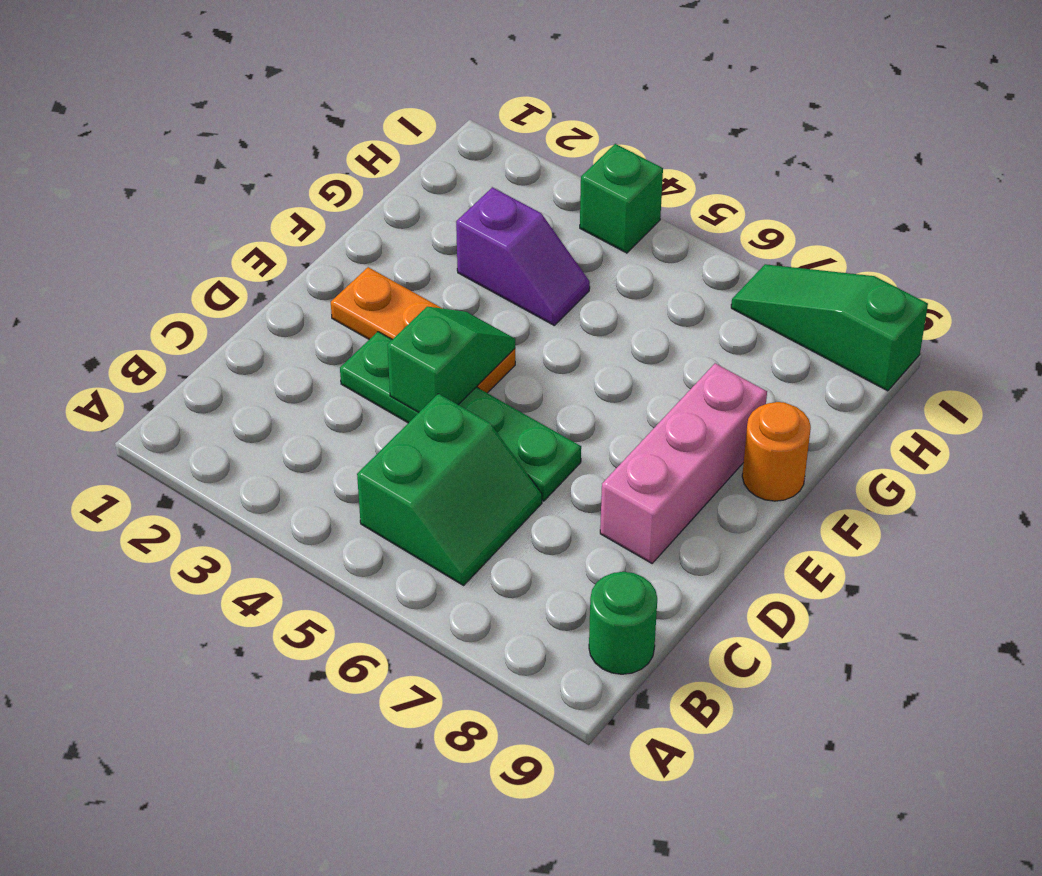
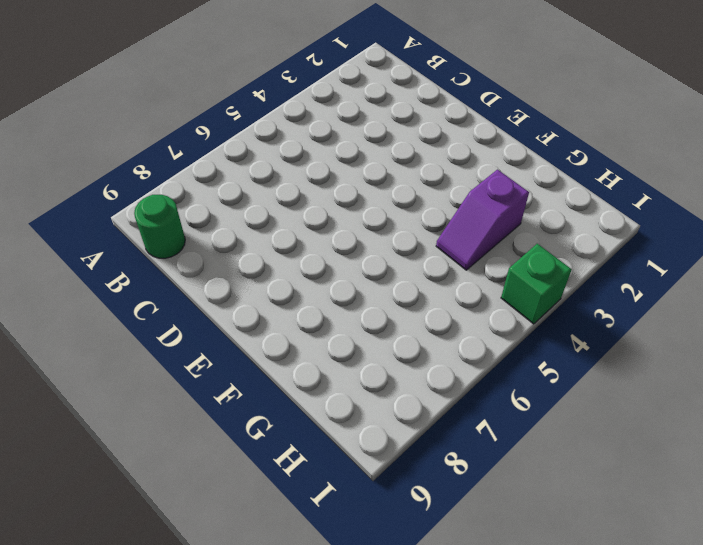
none -> green 2x2 slope [357,394,542,585]
none -> green 1x4 plate [340,332,581,501]

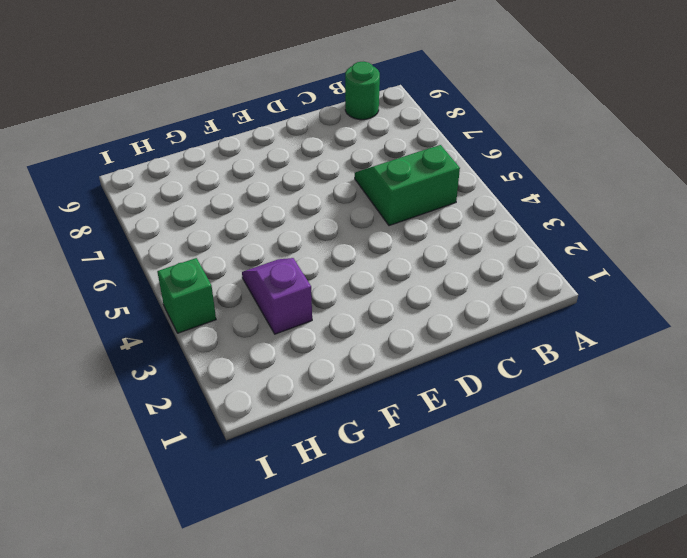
none -> green 1x4 plate [340,332,581,501]
none -> pink 1x3 brick [600,363,767,563]

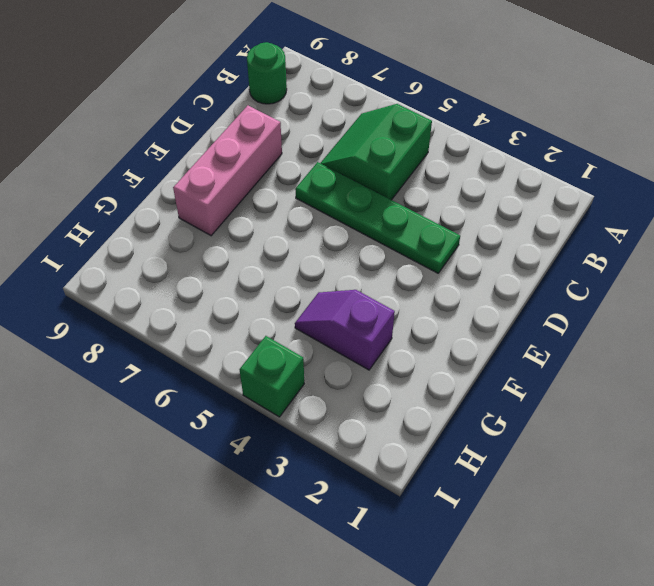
none -> orange 1x3 plate [331,267,515,393]
none -> orange 1x1 round brick [742,402,811,501]

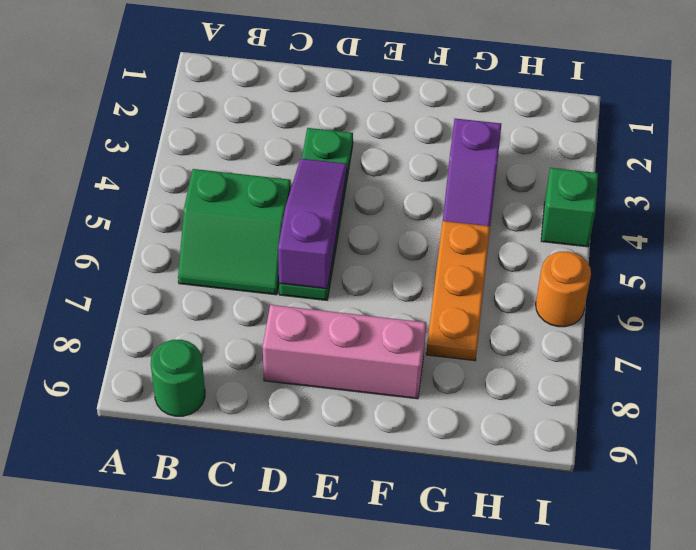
purple 1x3 slope [278,159,347,289] -> green 1x2 slope [387,307,515,413]
orange 1x3 plate [426,221,490,361] -> orange 1x3 plate moved to [331,267,515,393]
orange 1x1 round brick [536,251,591,327] -> orange 1x1 round brick moved to [742,402,811,501]
none -> green 1x3 slope [731,264,928,391]

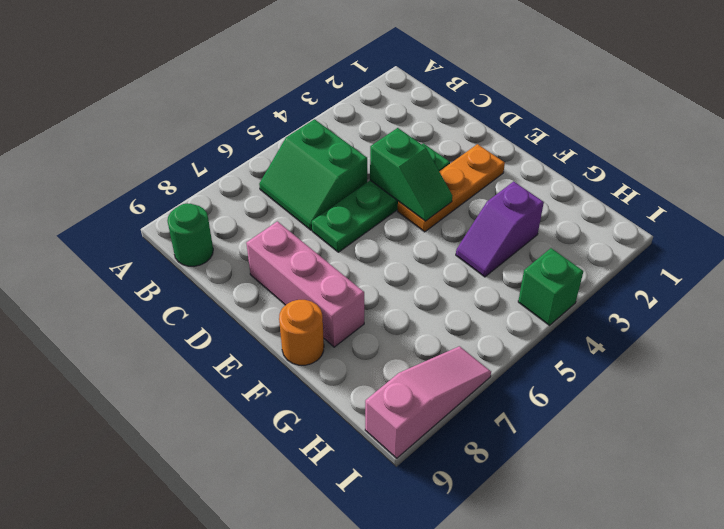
pink 1x3 slope [365,346,491,458] -> green 1x3 slope [731,264,928,391]

